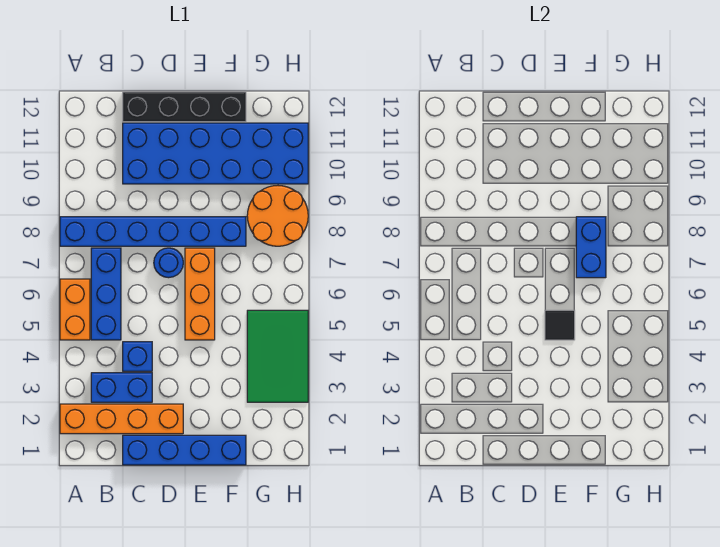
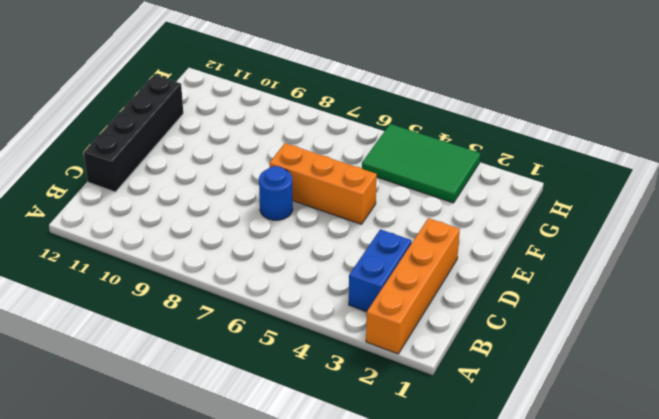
none -> orange 1x2 brick [60,279,90,340]
none -> blue 1x6 brick [60,217,246,246]
none -> blue 1x3 brick [91,248,121,340]

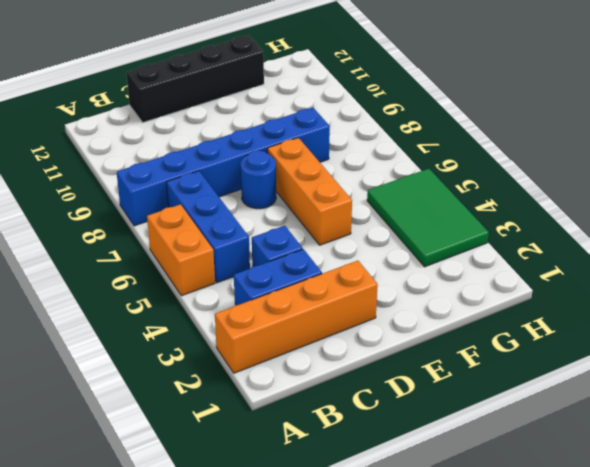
none -> blue 1x4 brick [123,435,246,465]
none -> blue 2x6 brick [123,123,308,184]
none -> orange 2x2 round brick [247,186,308,246]

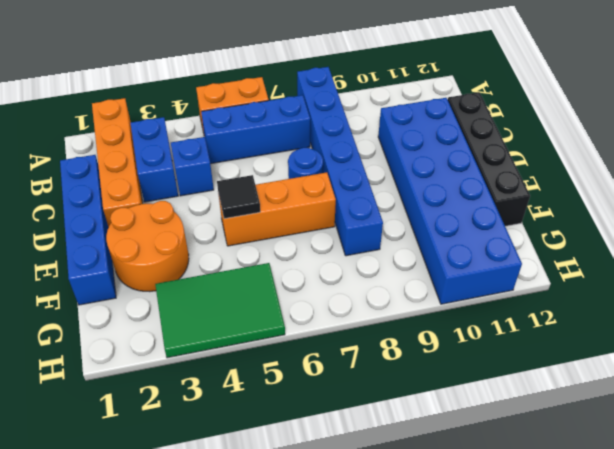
orange 2x2 round brick [106,201,189,292] -> orange 2x2 round brick moved to [247,186,308,246]
none -> blue 1x2 brick [576,217,606,278]

